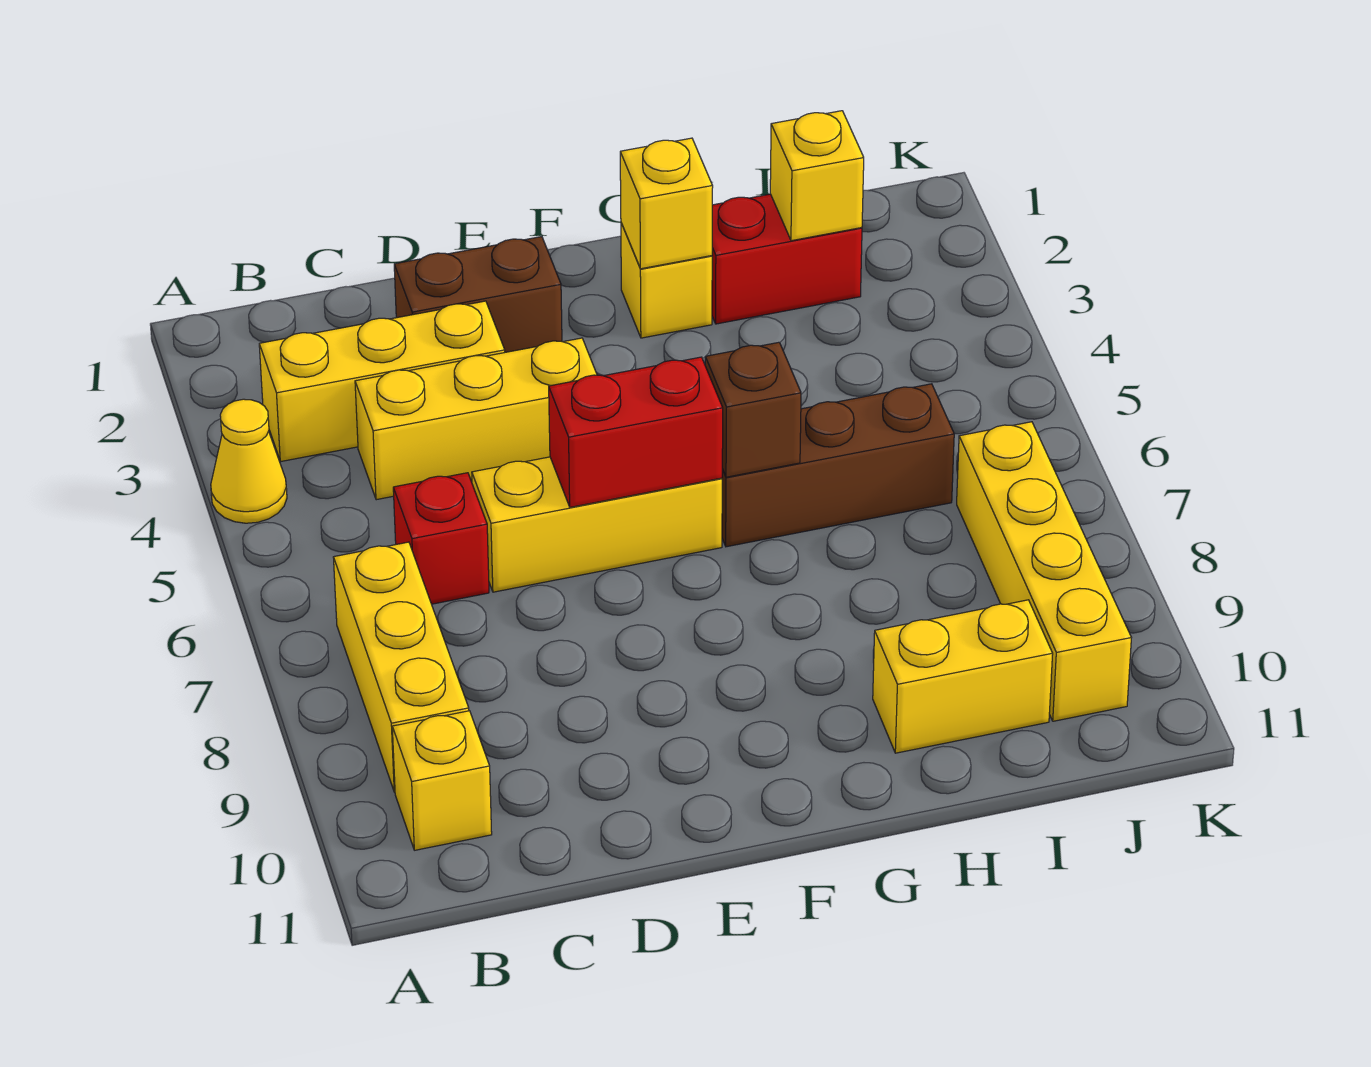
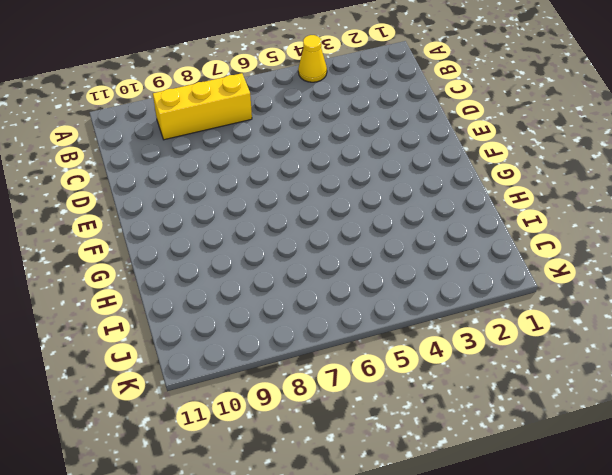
none -> yellow 1x3 brick [259,301,505,461]
none -> yellow 1x1 brick [392,711,492,850]
none -> yellow 1x3 brick [355,338,597,500]

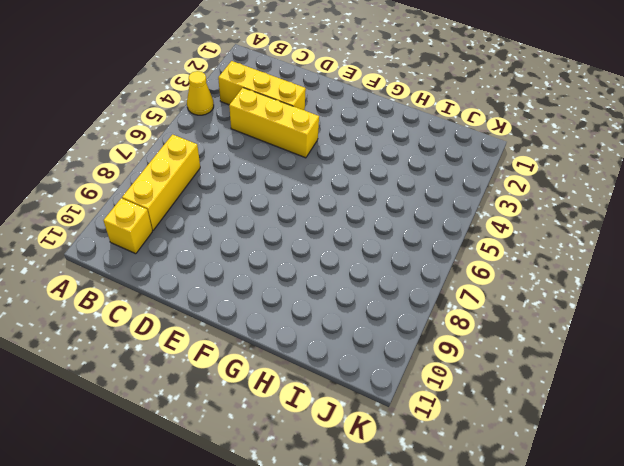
none -> red 1x1 brick [393,473,489,604]
none -> brown 1x2 brick [394,237,562,352]
none -> yellow 1x3 brick [472,457,722,592]

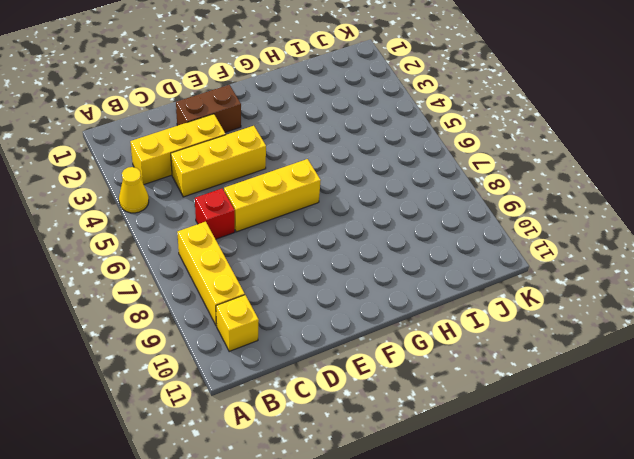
none -> yellow 1x1 brick [621,223,712,338]
none -> brown 1x3 brick [722,384,954,547]
none -> red 1x2 brick [712,194,862,324]

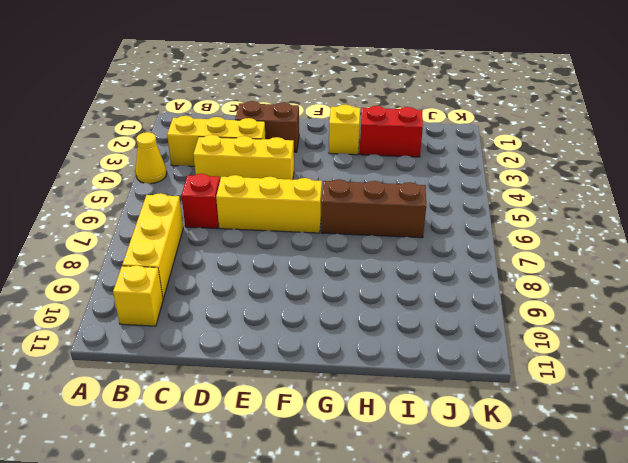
none -> yellow 1x2 brick [873,600,1053,753]
none -> yellow 1x4 brick [957,422,1131,721]
none -> red 1x2 brick [549,357,723,507]

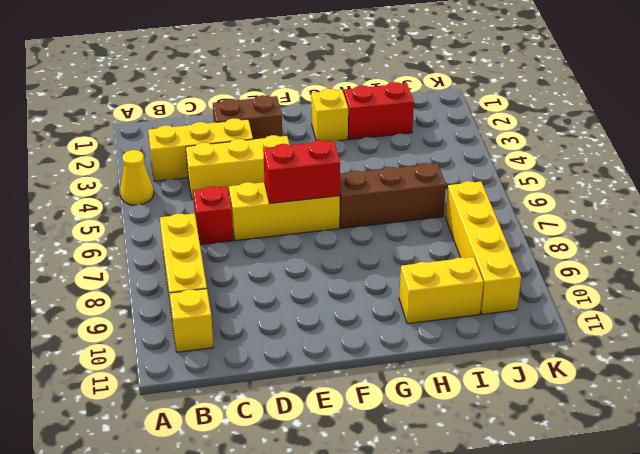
none -> yellow 1x1 brick [620,138,713,269]
none -> brown 1x1 brick [705,342,801,477]
none -> yellow 1x1 brick [770,111,864,241]

